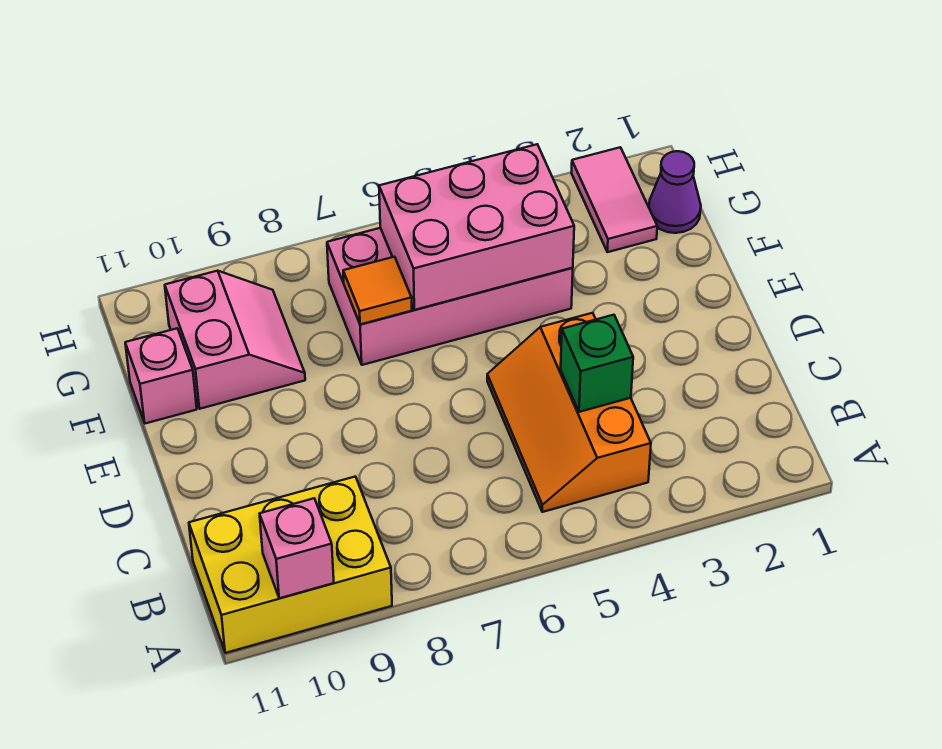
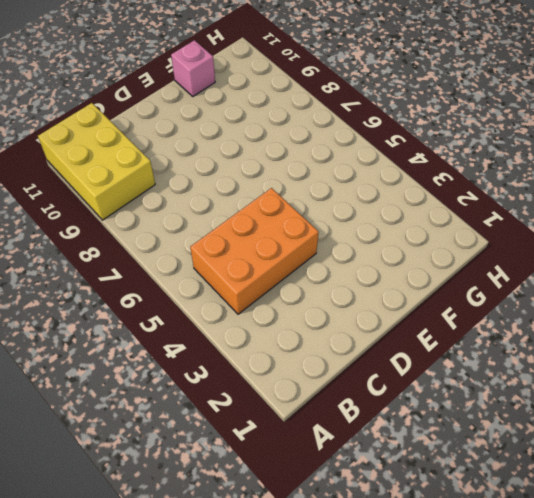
orange 2x3 brick [190,188,319,314] -> orange 2x3 slope [487,313,651,512]
none -> pink 2x4 brick [327,228,573,365]
none -> pink 2x2 slope [165,271,305,409]

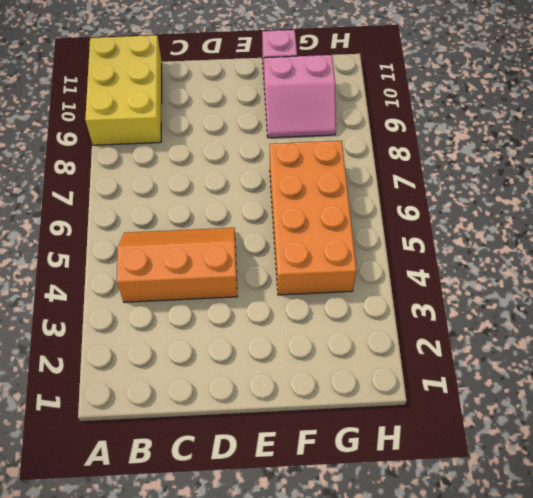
orange 2x4 brick [270,141,357,295] -> pink 2x4 brick [327,228,573,365]
none -> purple 1x1 cone [649,151,701,233]
none -> pink 1x2 tile [571,147,657,252]

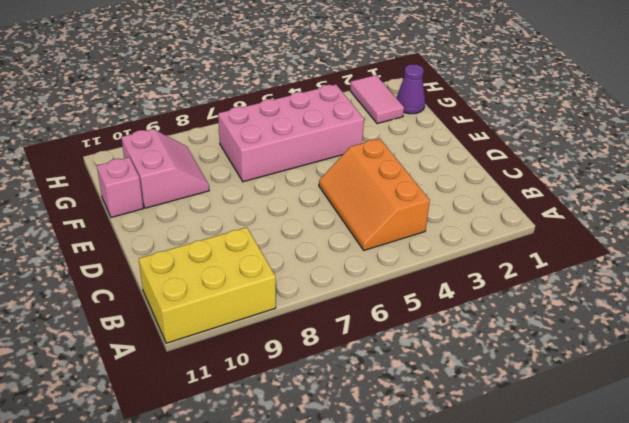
none -> pink 1x1 brick [260,498,334,598]
none -> green 1x1 brick [561,315,633,412]

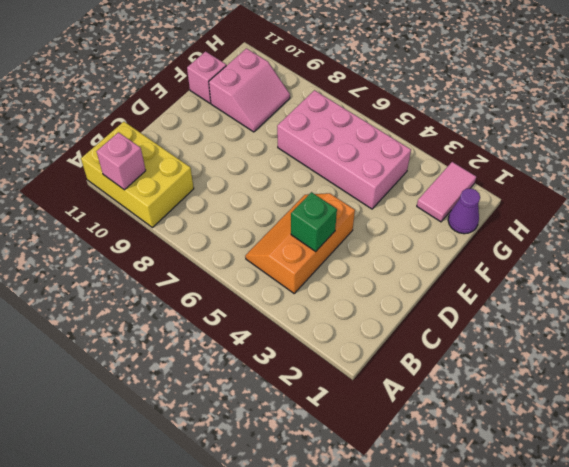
none -> pink 2x3 brick [379,144,574,310]
none -> orange 1x1 tile [343,257,412,324]

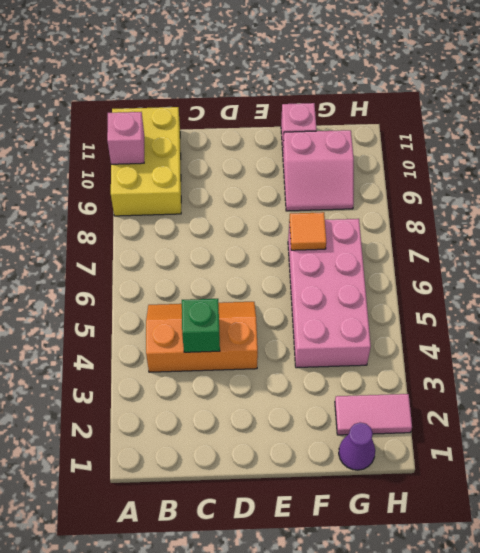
none -> pink 2x3 brick [379,144,574,310]

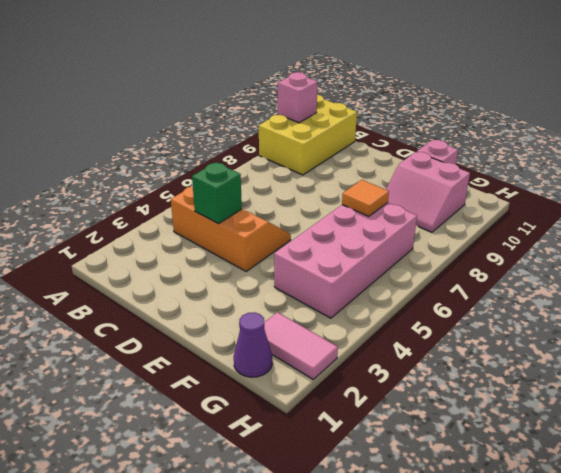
none -> pink 2x3 brick [379,144,574,310]

